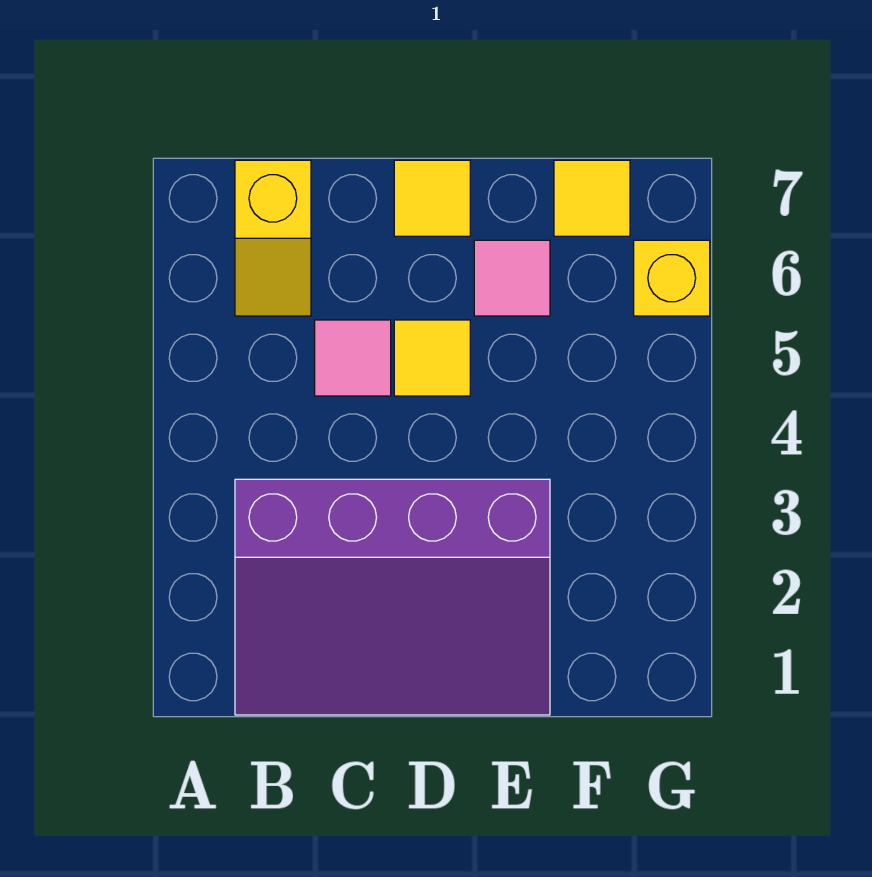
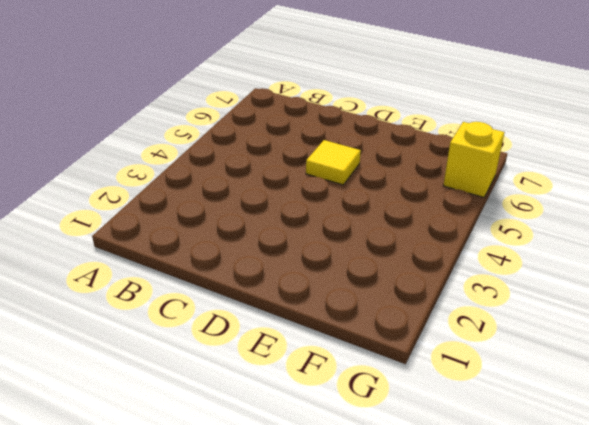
none -> purple 3x4 slope [235,479,550,715]
none -> yellow 1x2 slope [235,160,311,316]

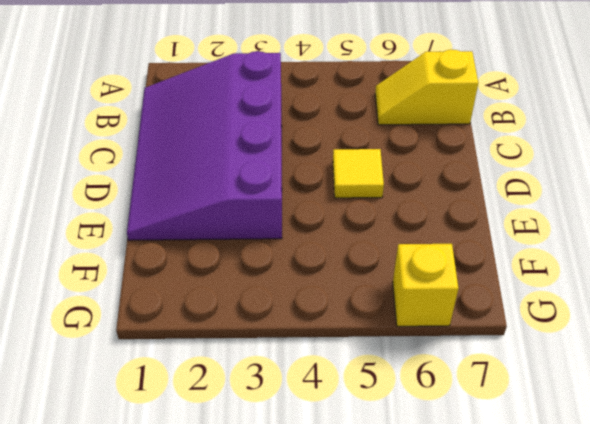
none -> pink 1x1 tile [315,320,391,396]
none -> yellow 1x1 tile [394,160,470,236]

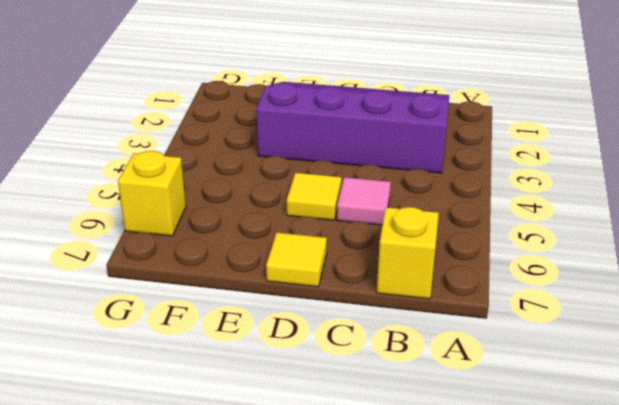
none -> pink 1x1 tile [474,240,550,316]
none -> yellow 1x1 tile [554,160,630,236]

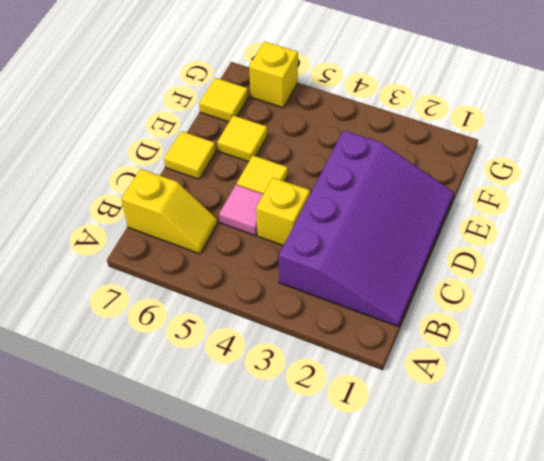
yellow 1x1 brick [256,178,310,246] -> none
yellow 1x1 tile [217,115,267,162] -> pink 1x1 tile [474,240,550,316]

